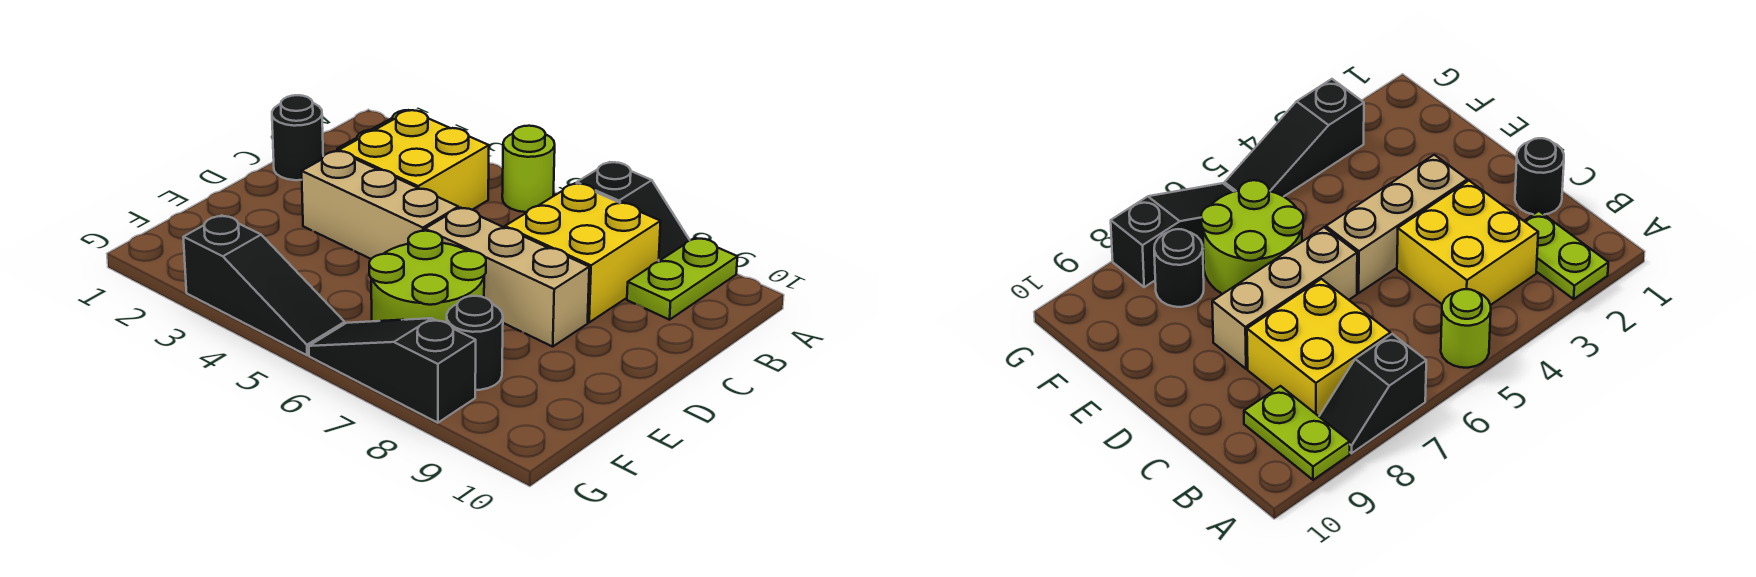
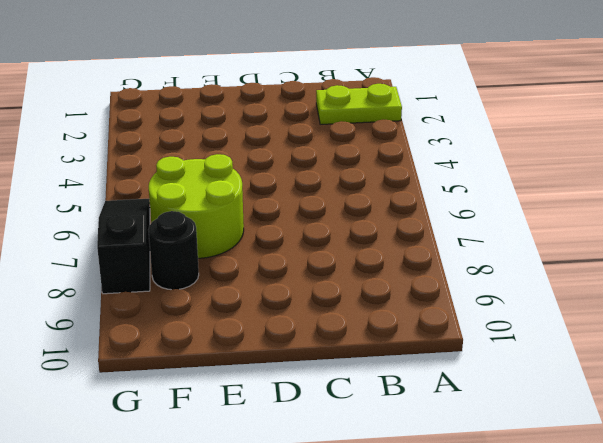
none -> lime 1x1 round brick [502,126,555,212]
none -> black 1x2 slope [577,162,689,261]
none -> lime 1x2 plate [627,238,737,320]

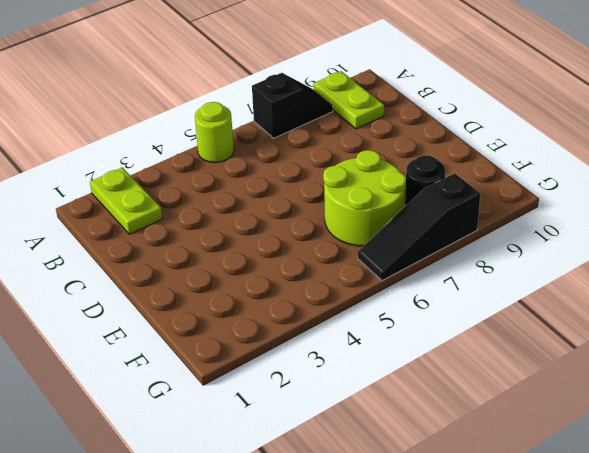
none -> yellow 2x2 brick [339,110,489,210]
none -> yellow 2x2 brick [505,183,661,322]
none -> black 1x1 round brick [272,95,323,180]

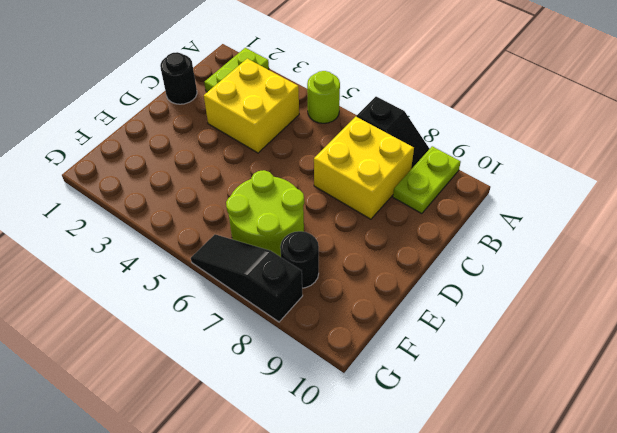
none -> tan 1x3 brick [302,151,458,259]
none -> tan 1x3 brick [425,208,589,347]
none -> black 1x3 slope [183,215,345,355]

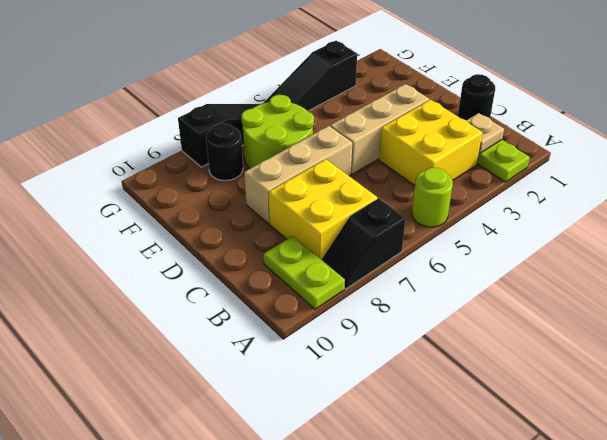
tan 1x1 plate [466,113,504,153] -> none

